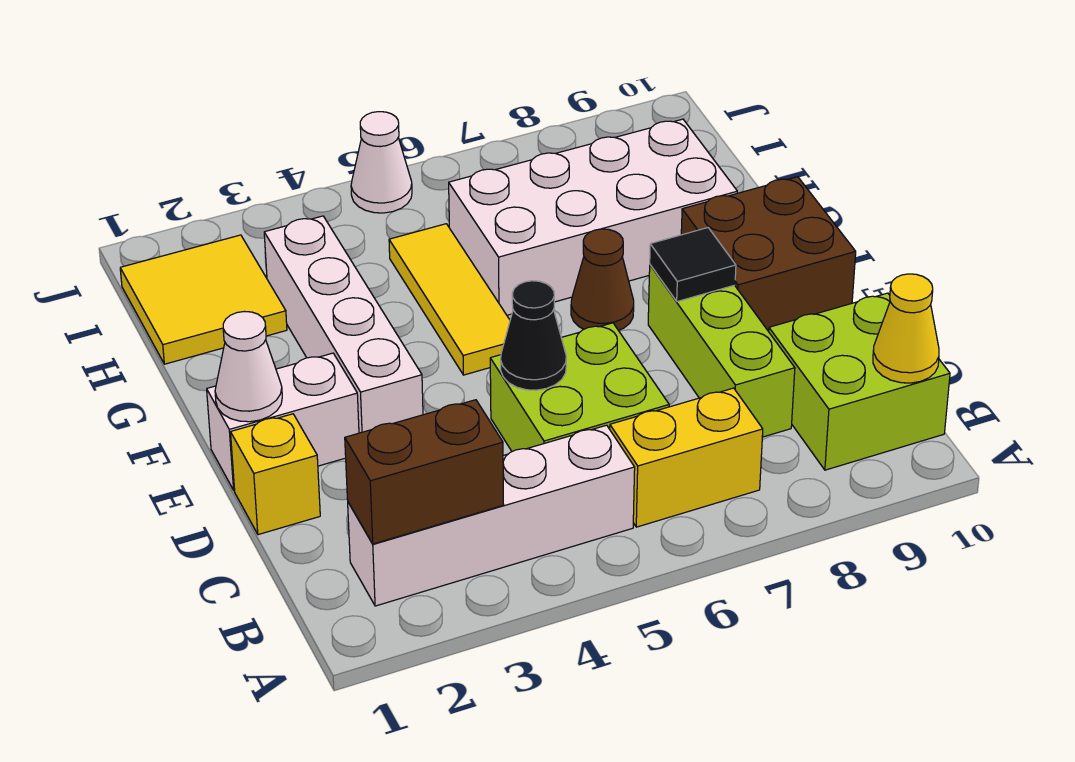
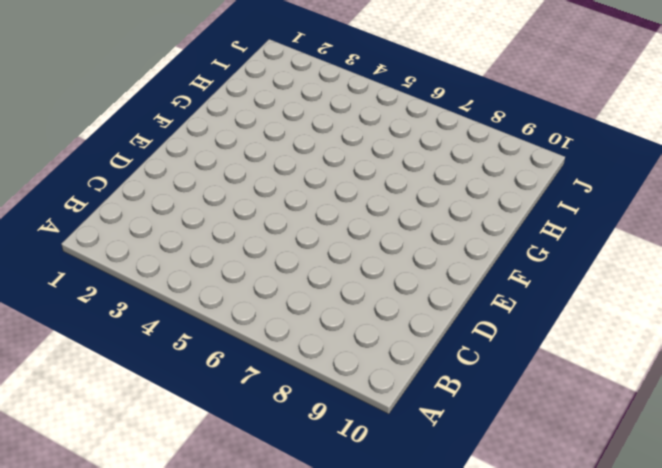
none -> white 1x4 brick [348,425,635,606]
none -> yellow 1x2 brick [610,388,763,527]
none -> lime 2x2 brick [769,293,950,470]

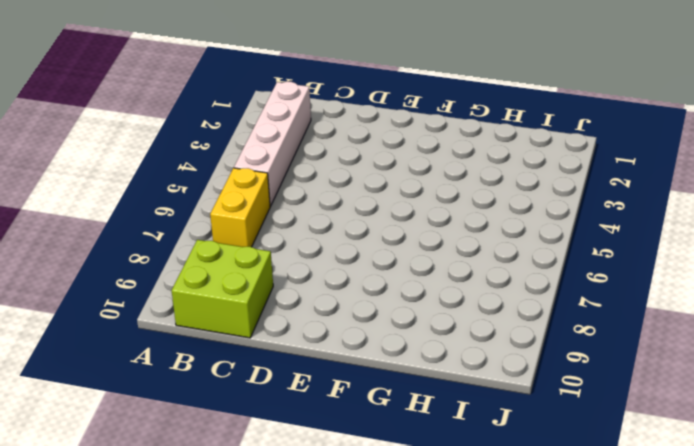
none -> lime 2x2 brick [490,323,669,451]
none -> lime 1x3 brick [648,265,795,437]
none -> yellow 1x1 brick [231,414,320,535]

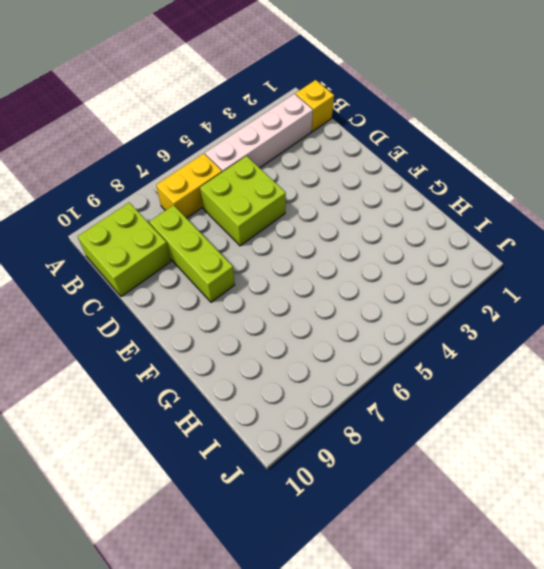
yellow 1x1 brick [295,80,334,132] -> yellow 1x1 brick moved to [231,414,320,535]
none -> white 1x2 brick [207,353,359,490]
none -> white 1x4 brick [264,216,423,433]
none -> brown 2x2 brick [681,177,856,331]

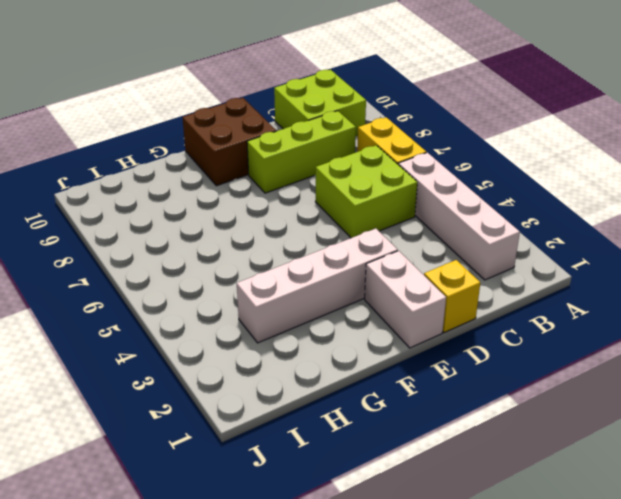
none -> yellow 1x3 tile [389,224,510,375]
none -> brown 1x1 cone [571,229,634,330]
none -> white 2x4 brick [449,119,737,315]

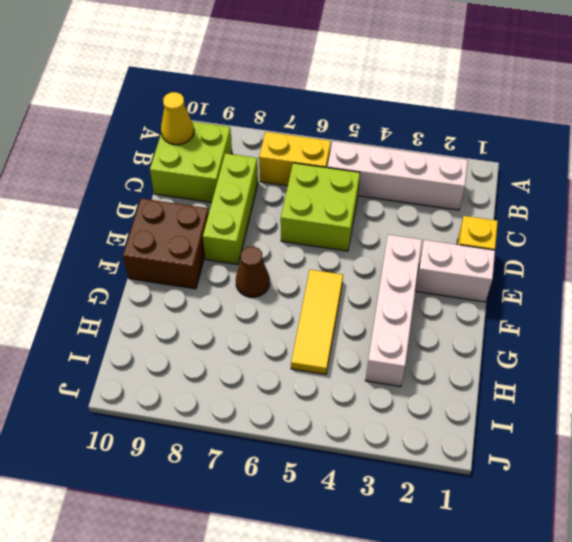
none -> white 2x4 brick [449,119,737,315]
none -> yellow 2x2 tile [120,235,287,364]
none -> white 1x1 cone [351,112,412,213]

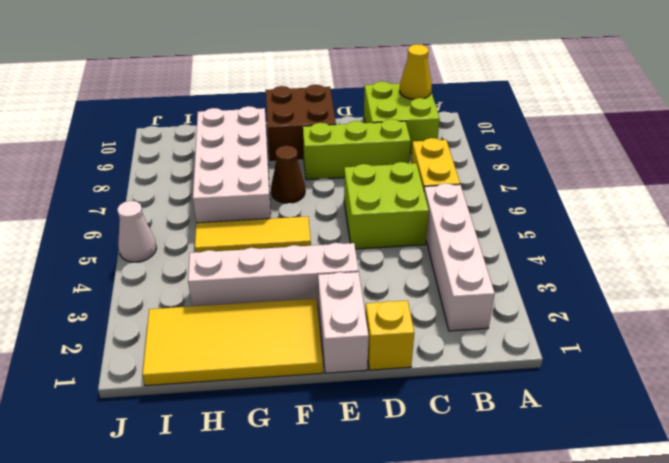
yellow 2x4 tile [142,299,323,386] -> yellow 2x2 tile [120,235,287,364]
none -> brown 1x2 brick [345,400,504,544]
none -> black 1x1 cone [501,281,566,390]
none -> white 1x1 cone [215,311,282,422]

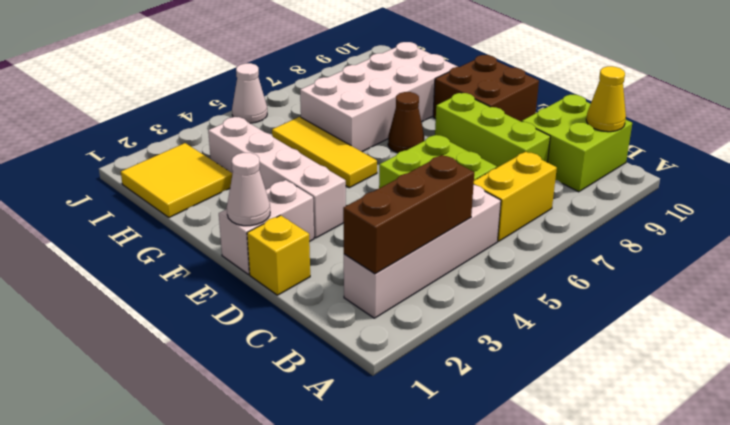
brown 1x3 brick [343,155,474,274] -> brown 1x2 brick [345,400,504,544]
none -> black 1x1 cone [501,281,566,390]
none -> black 1x1 tile [650,228,736,302]

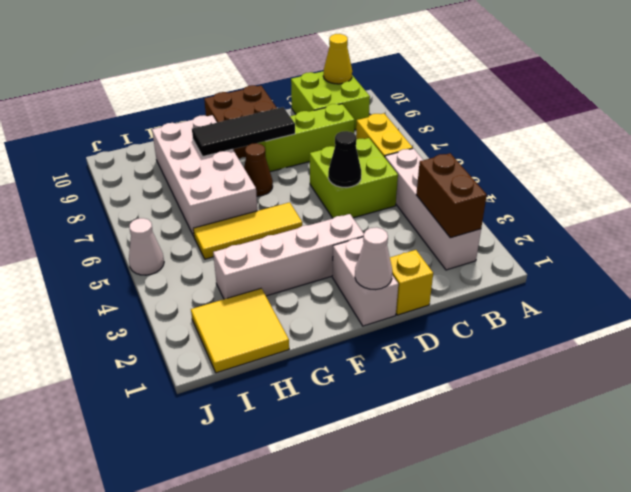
black 1x3 tile [192,107,295,156] -> black 1x1 tile [650,228,736,302]

